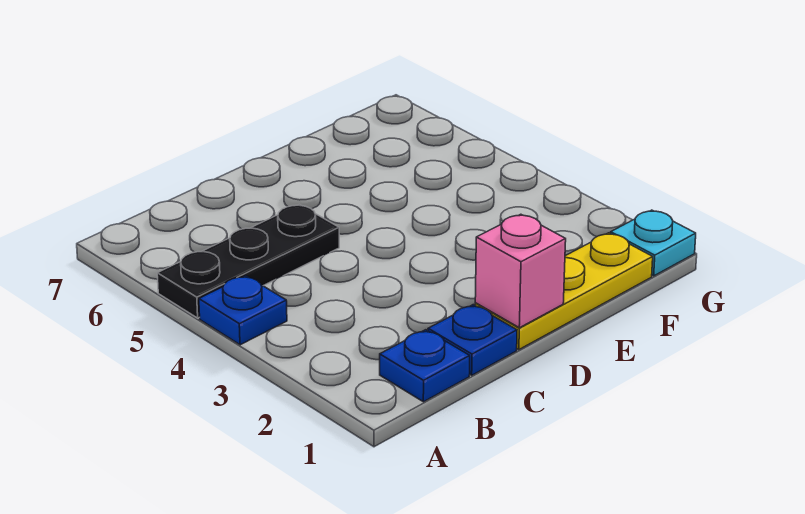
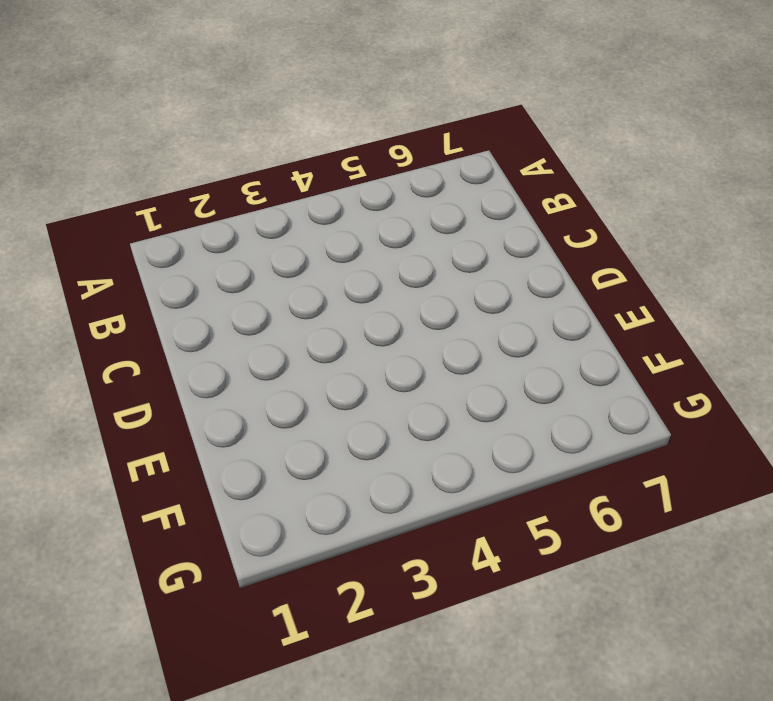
none -> blue 1x1 plate [199,276,287,345]
none -> black 1x3 plate [157,204,339,318]

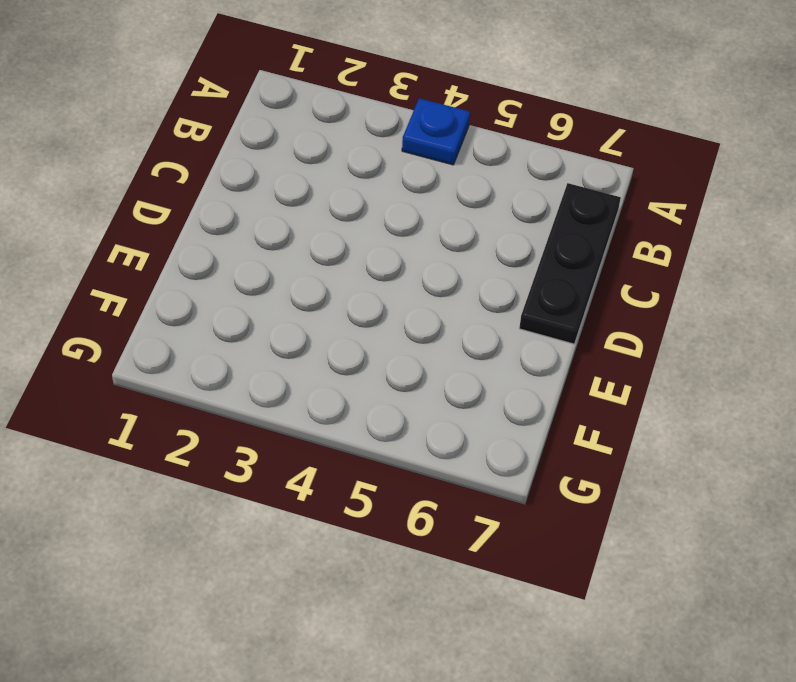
black 1x3 plate [519,183,621,344] -> black 1x3 plate moved to [157,204,339,318]
none -> blue 1x1 plate [380,330,470,402]
none -> blue 1x1 plate [428,305,517,375]

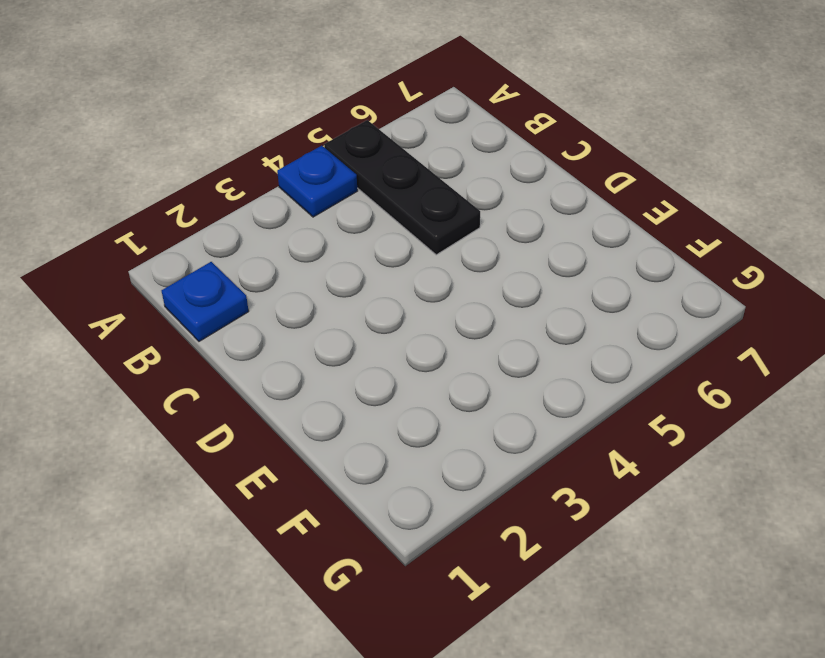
none -> blue 1x1 plate [428,305,517,375]
none -> yellow 1x3 plate [475,233,653,350]

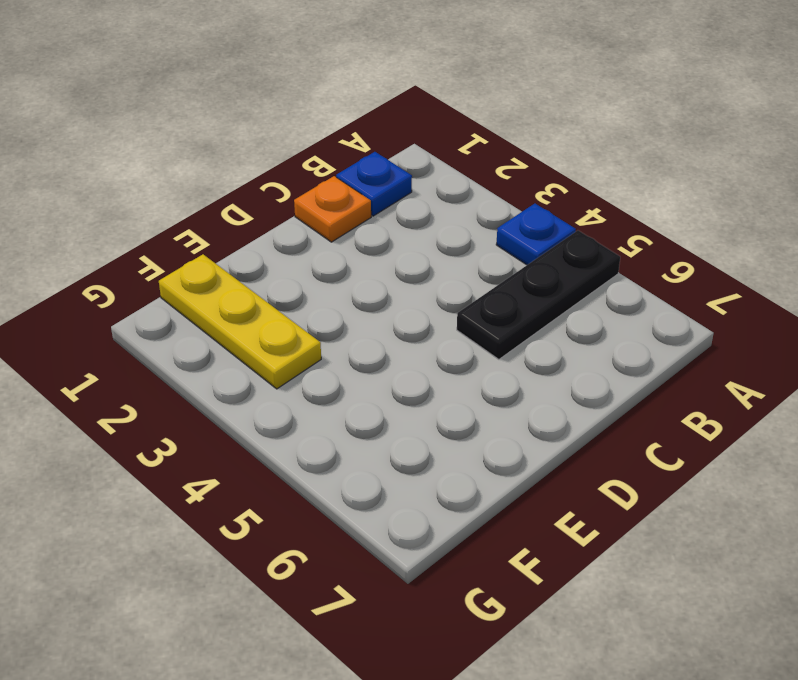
orange 1x1 plate [294,176,371,242] -> blue 1x1 plate [428,305,517,375]
yellow 1x3 plate [159,254,321,389] -> yellow 1x3 plate turned to [475,233,653,350]
none -> cyan 1x1 plate [611,210,696,276]
none -> pink 1x1 brick [475,214,566,328]

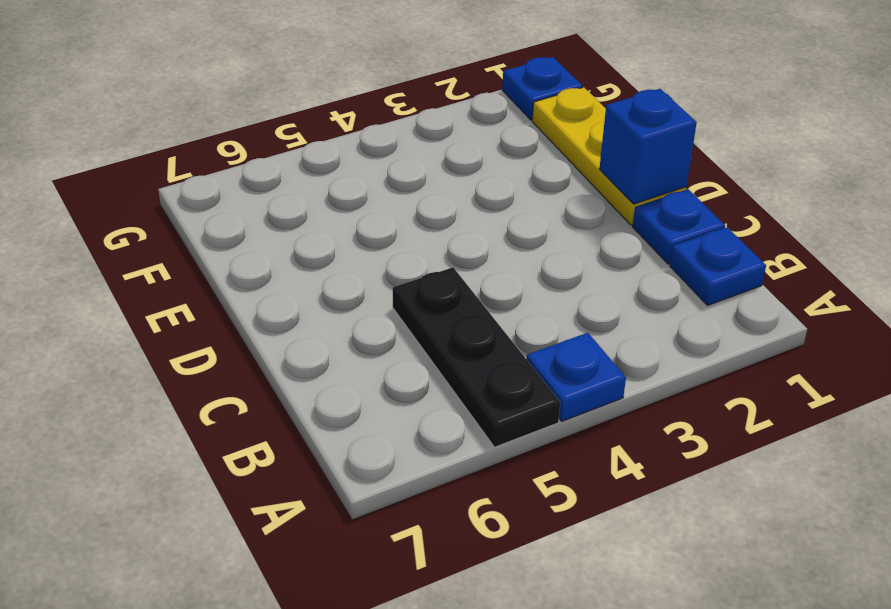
blue 1x1 brick [599,89,697,204] -> pink 1x1 brick [475,214,566,328]
blue 1x1 plate [502,57,582,120] -> cyan 1x1 plate [611,210,696,276]

